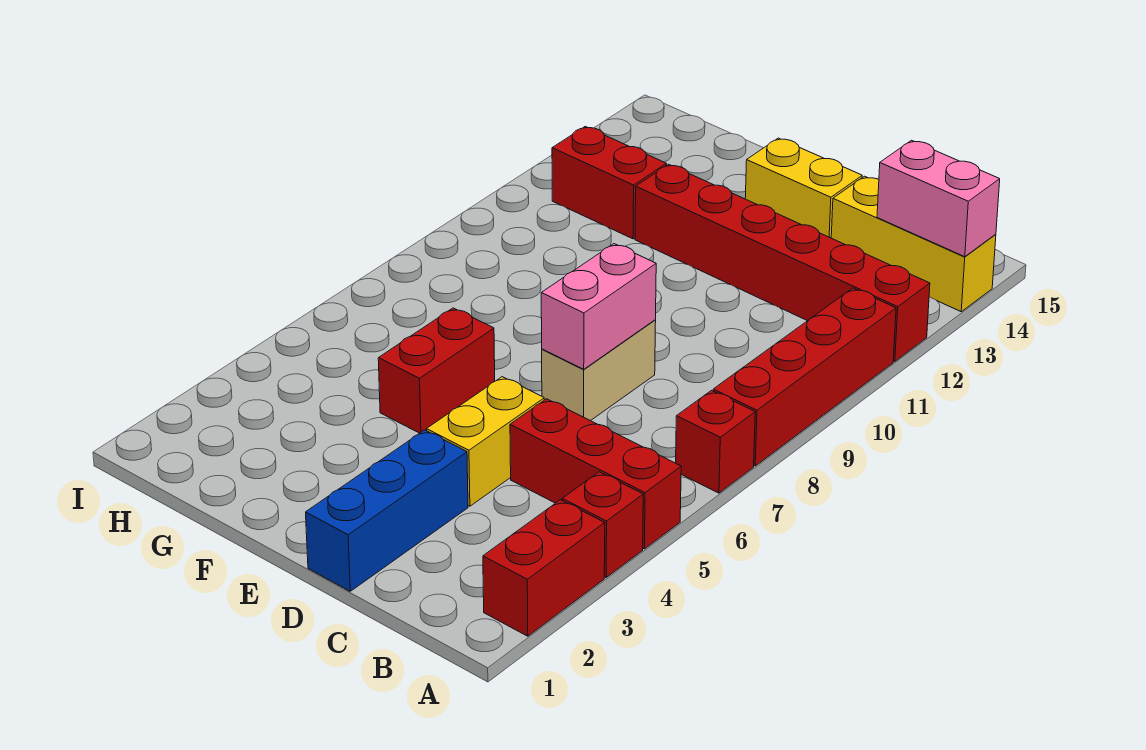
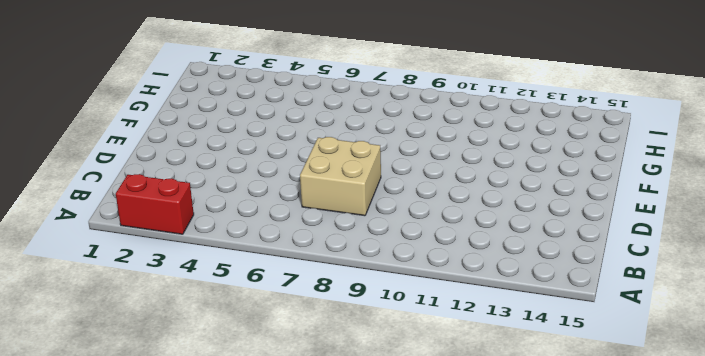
tan 2x2 brick [300,137,381,216] -> tan 1x2 brick [542,320,656,421]
none -> red 1x1 brick [562,472,643,577]
none -> red 1x3 brick [510,399,681,549]
none -> red 1x1 brick [676,391,755,493]

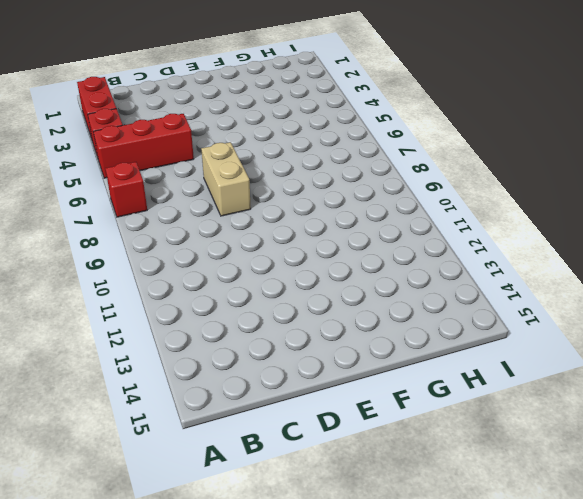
none -> red 1x4 brick [713,288,896,466]
none -> red 1x6 brick [635,164,930,361]
none -> yellow 1x3 brick [831,176,996,312]

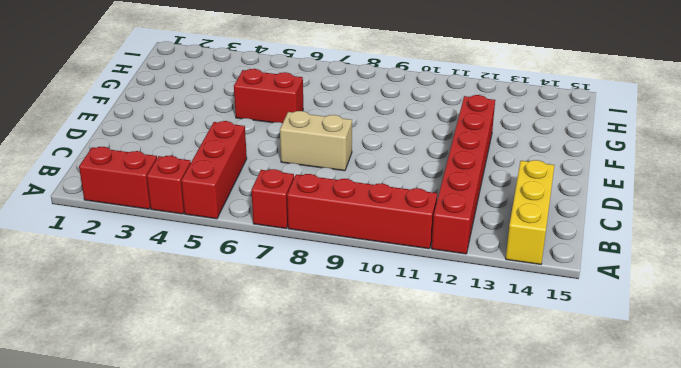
none -> blue 1x3 brick [306,430,468,591]
none -> yellow 1x2 brick [427,377,544,506]
none -> yellow 1x2 brick [745,138,862,238]

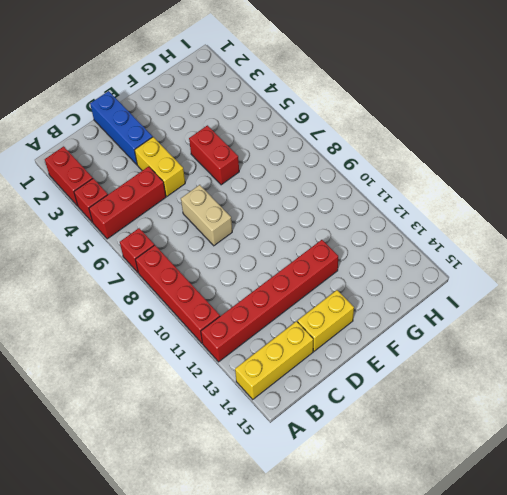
none -> red 1x2 brick [552,127,666,239]
none -> pink 1x2 brick [877,140,1000,257]
none -> pink 1x2 brick [541,244,656,369]

